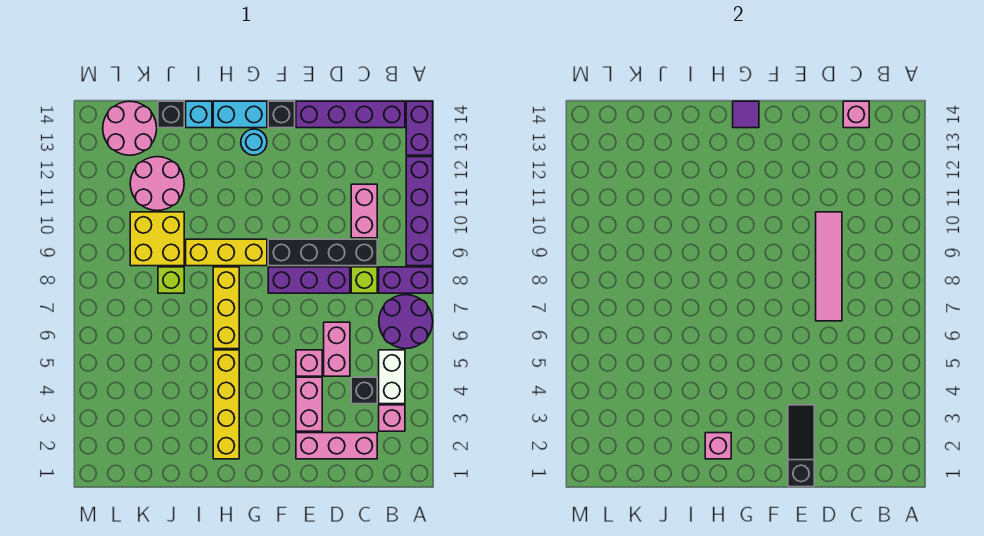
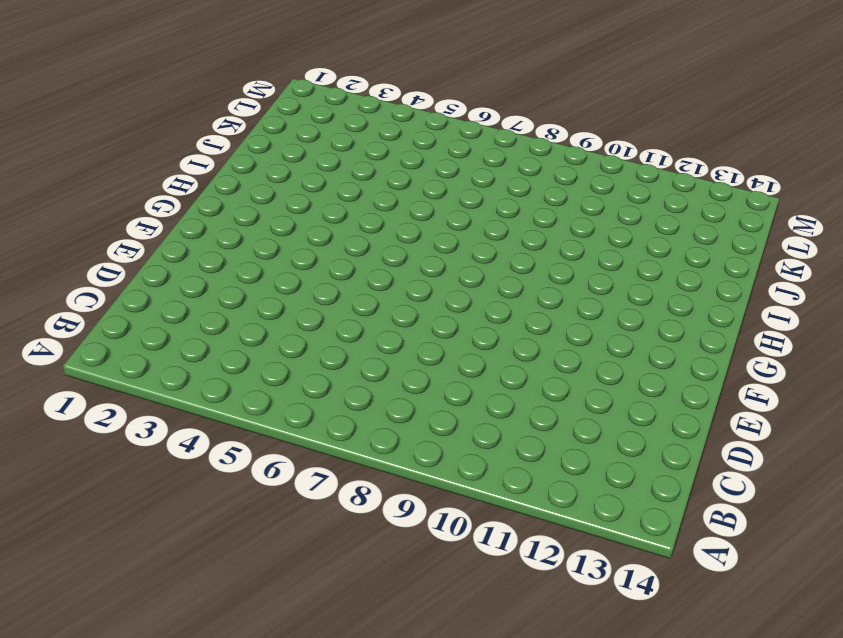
none -> purple 2x2 round brick [379,295,433,349]
none -> purple 1x2 brick [379,267,433,293]
none -> purple 1x4 brick [406,157,433,266]
none -> purple 1x2 brick [406,101,433,155]

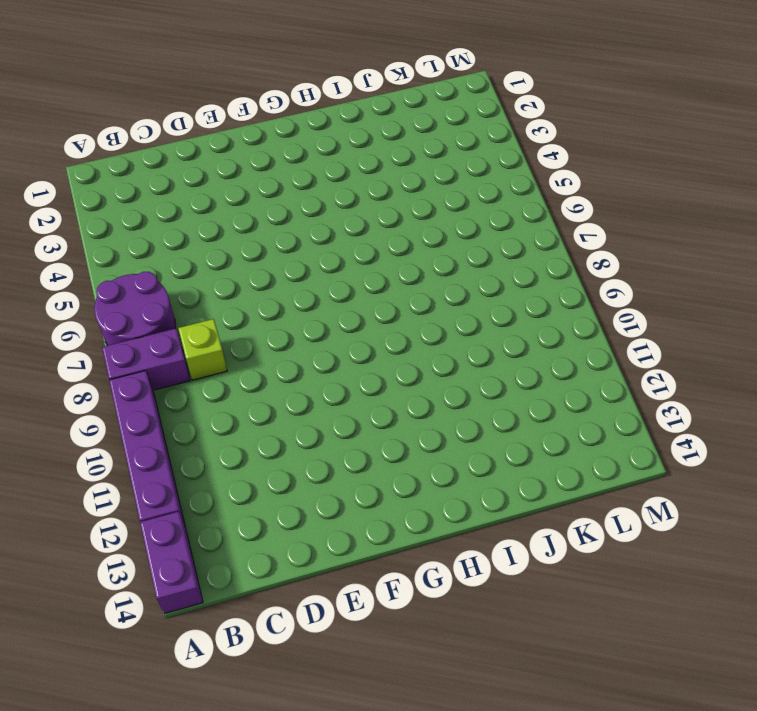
none -> pink 1x1 brick [379,405,405,431]
none -> white 1x2 brick [379,350,405,404]
none -> purple 1x4 brick [296,101,405,128]
none -> pink 1x3 brick [296,433,377,459]

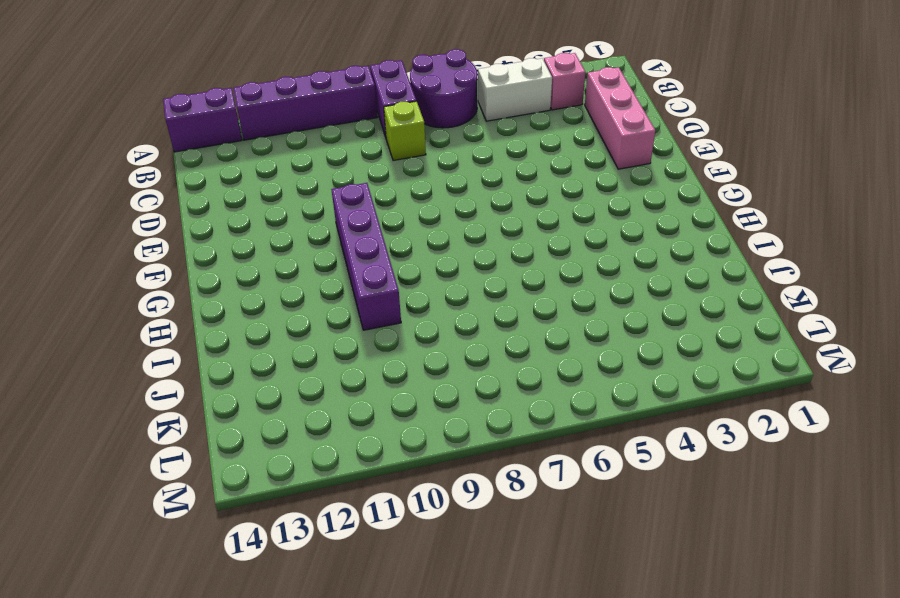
purple 1x4 brick [331,183,401,330] -> purple 1x4 brick moved to [296,101,405,128]
none -> black 1x1 brick [351,377,377,404]
none -> black 1x4 brick [268,239,377,266]
none -> pink 1x2 brick [351,184,377,238]
none -> pink 1x2 brick [324,322,350,376]

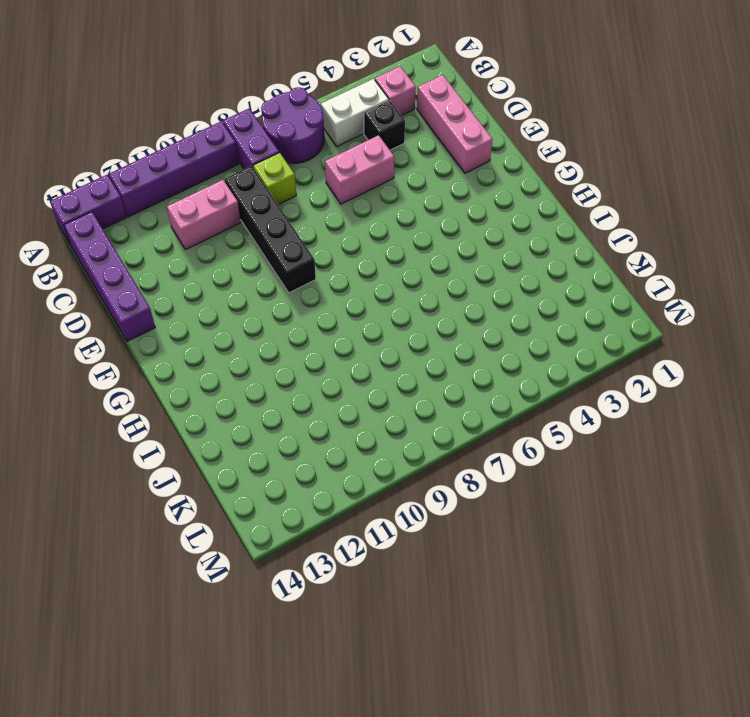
none -> purple 1x3 brick [268,267,350,293]
none -> pink 1x2 brick [296,377,322,431]
none -> pink 1x1 brick [296,350,322,376]
none -> black 1x1 brick [268,101,295,128]

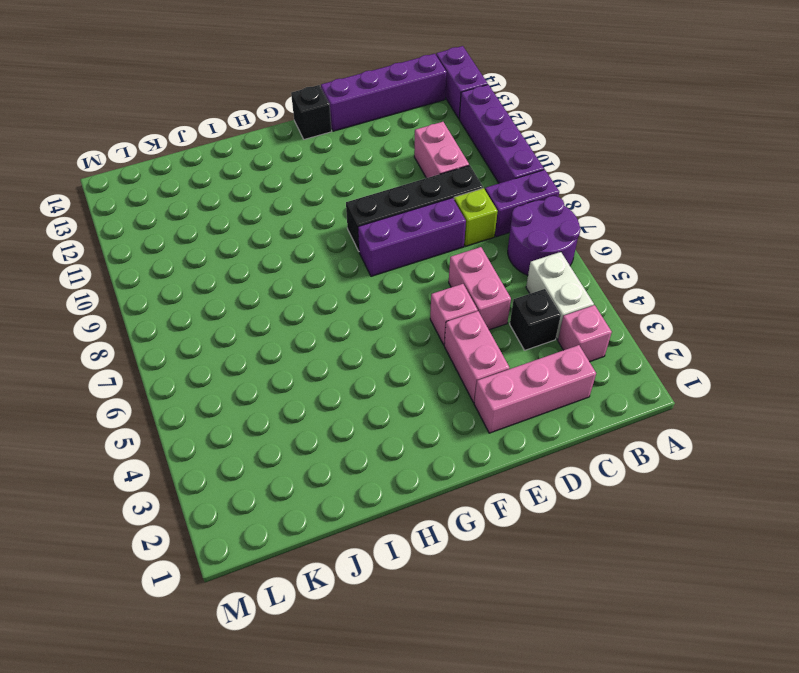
none -> yellow 1x3 brick [186,239,267,266]
none -> cyan 1x1 round brick [241,129,267,155]
none -> cyan 1x2 brick [213,101,267,128]
none -> yellow 1x4 brick [213,350,239,459]

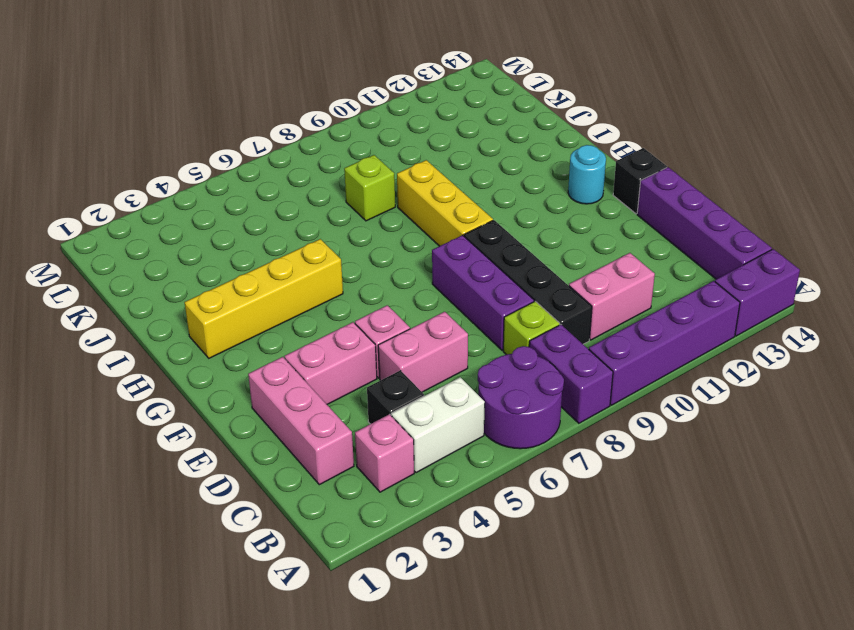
none -> cyan 1x2 brick [213,101,267,128]
none -> yellow 1x3 brick [213,267,239,349]
none -> cyan 1x1 brick [186,101,212,128]
none -> yellow 2x2 brick [130,212,184,266]

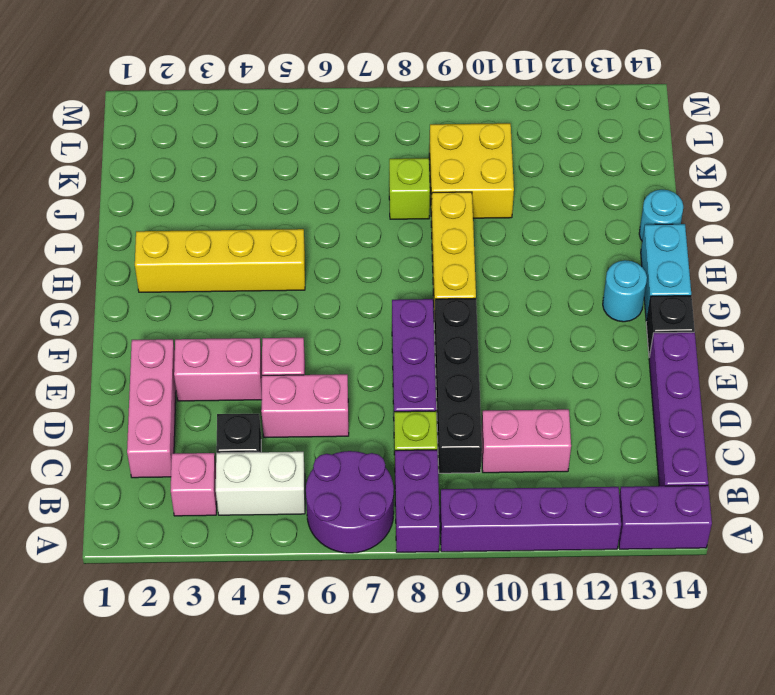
cyan 1x1 round brick [639,190,683,240] -> cyan 1x1 brick [186,101,212,128]
none -> yellow 1x3 brick [213,267,239,349]
none -> pink 2x2 round brick [130,157,184,211]
none -> black 1x1 brick [158,101,184,128]
none -> pink 2x2 round brick [103,101,157,155]

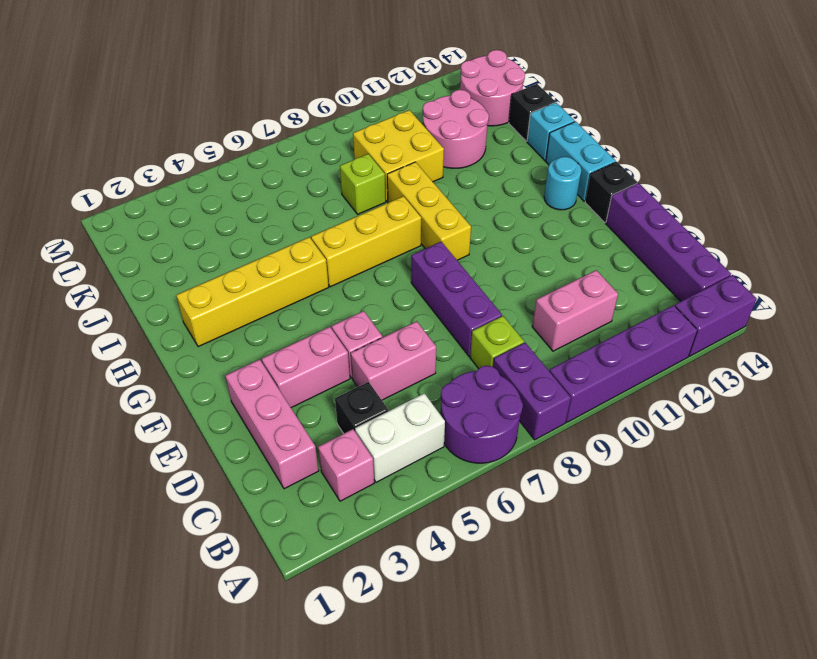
none -> black 1x4 brick [268,239,377,266]
none -> pink 1x1 brick [843,101,869,128]
none -> pink 1x4 tile [816,212,842,321]
none -> black 1x3 slope [788,405,814,487]

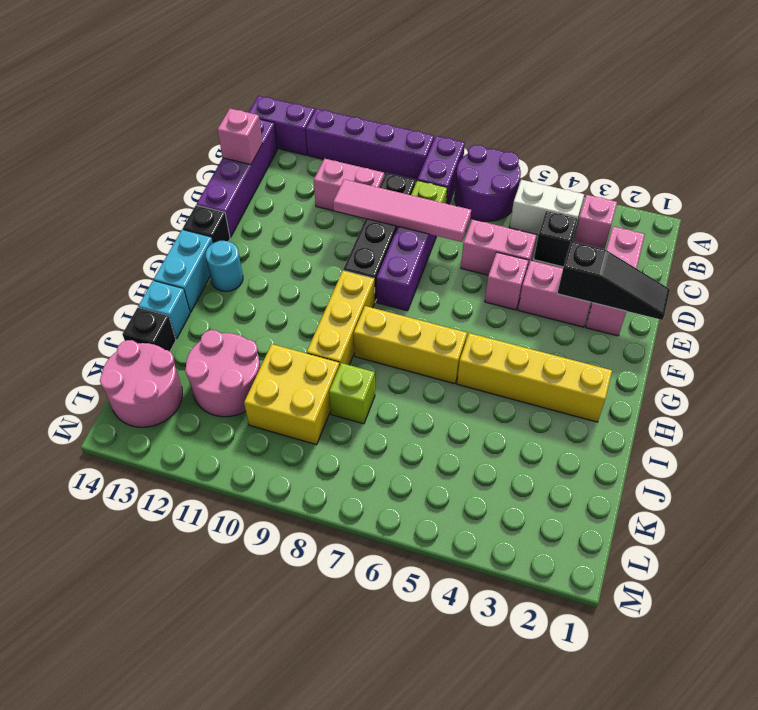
black 1x3 slope [557,242,670,320] -> black 1x3 slope turned to [788,405,814,487]
none -> purple 1x1 tile [733,101,759,128]
none -> pink 1x1 brick [705,433,731,459]

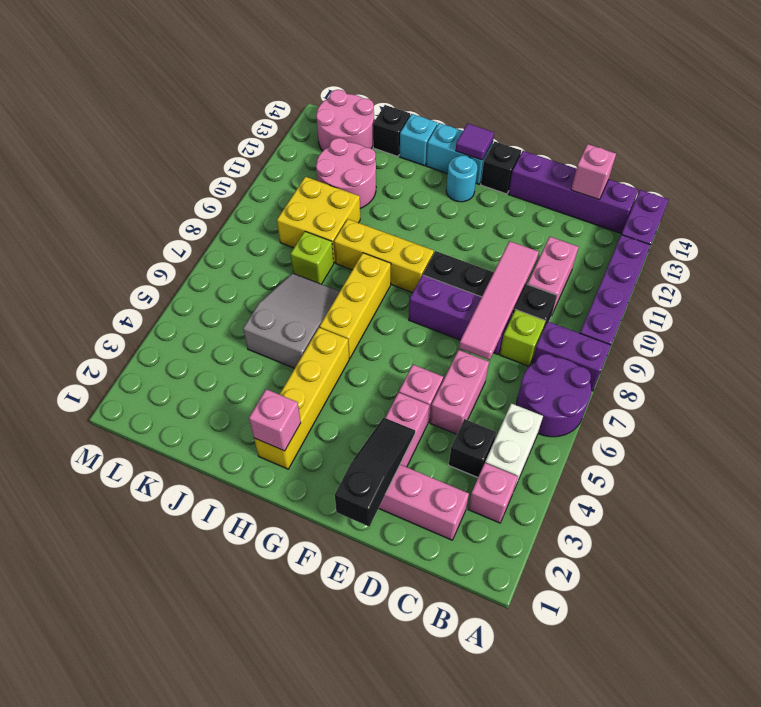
grey 2x3 slope [243,273,340,368] -> none

